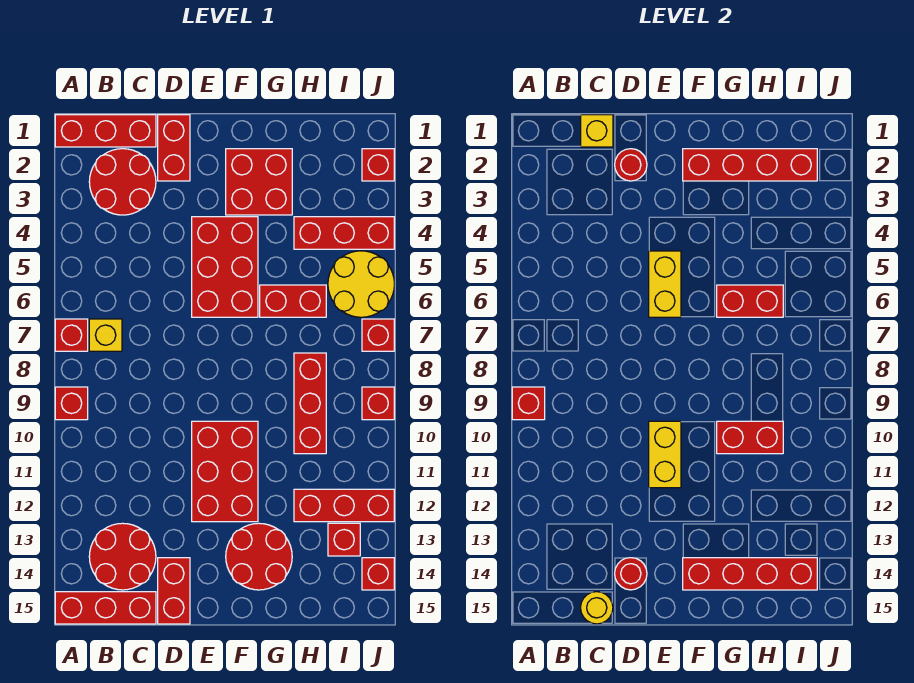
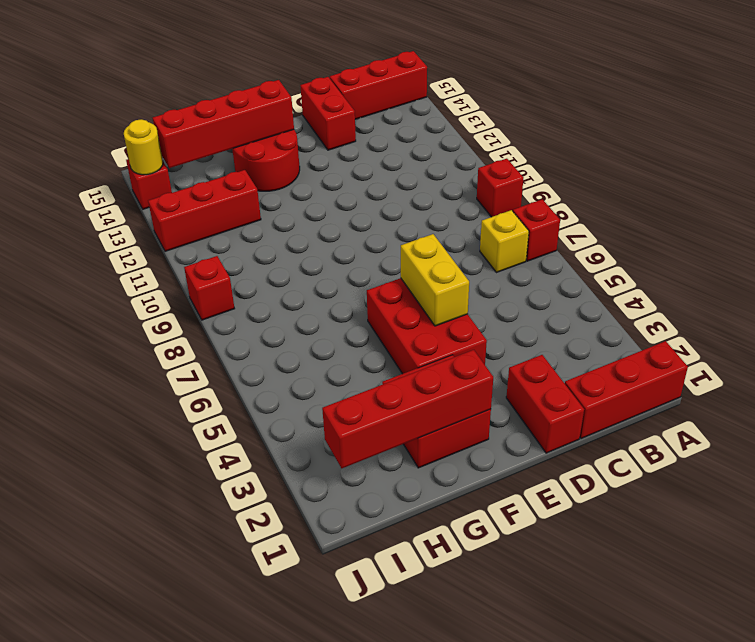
yellow 1x1 round brick [124,119,163,175] -> yellow 1x1 round brick moved to [581,592,613,624]
none -> red 2x2 round brick [89,149,156,215]
none -> red 2x2 round brick [89,523,156,590]
none -> red 2x3 brick [192,421,258,522]
none -> red 1x2 brick [260,285,326,317]

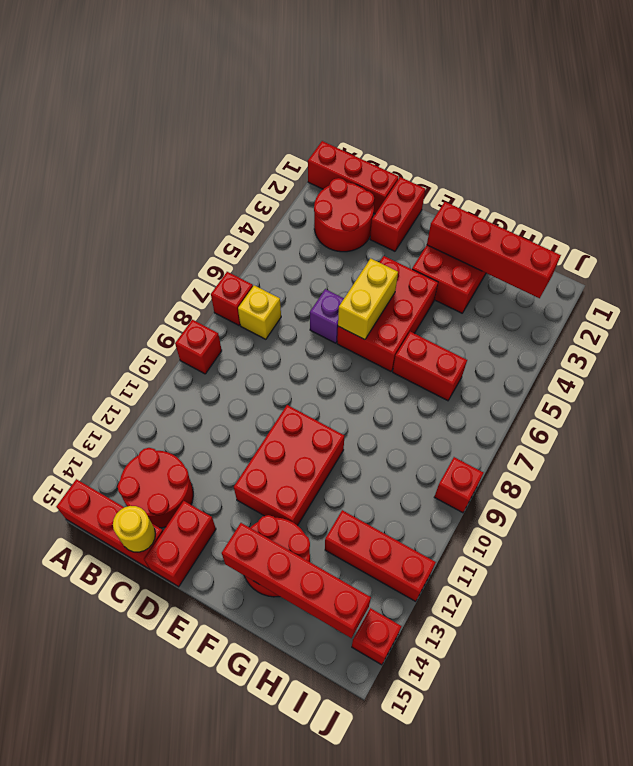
purple 1x1 brick [310,289,344,343] -> none
none -> red 1x3 brick [294,217,394,249]
none -> red 1x3 brick [294,353,326,454]
none -> yellow 2x2 round brick [328,251,394,317]
none -> red 1x1 brick [328,523,360,556]

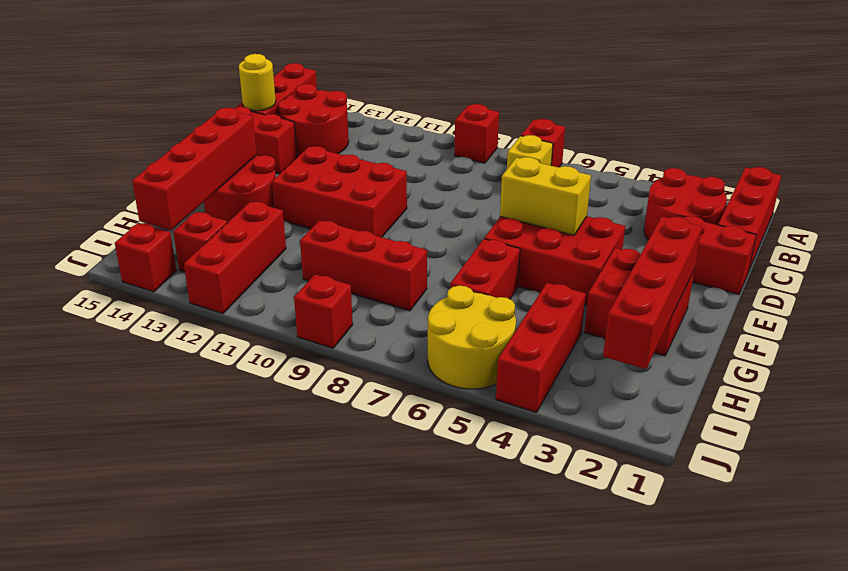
none -> red 1x1 brick [362,149,394,181]
none -> red 1x1 brick [362,319,394,351]
none -> red 1x1 brick [512,387,545,420]
none -> yellow 1x1 brick [581,115,613,147]

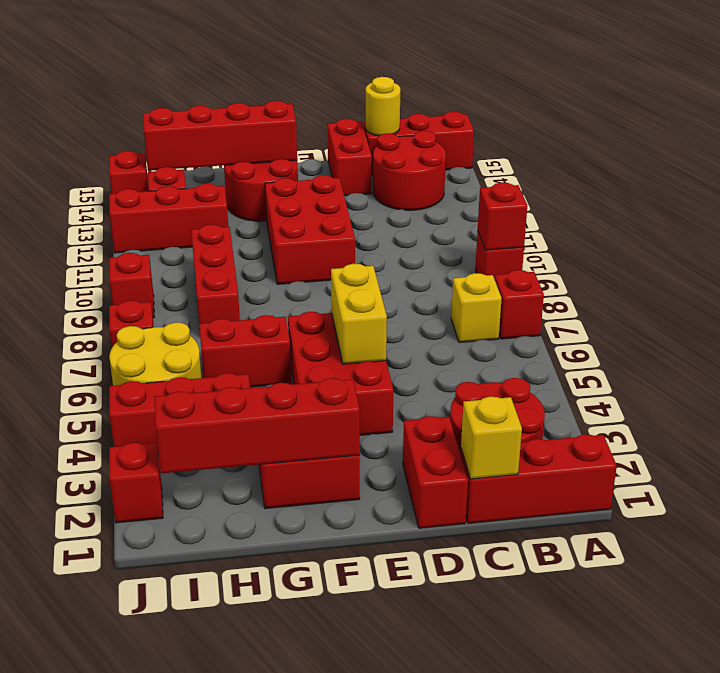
none -> red 1x1 round brick [615,149,647,181]
none -> red 1x1 round brick [615,558,647,590]
none -> yellow 1x2 brick [649,421,681,488]
none -> red 1x2 brick [717,285,783,317]

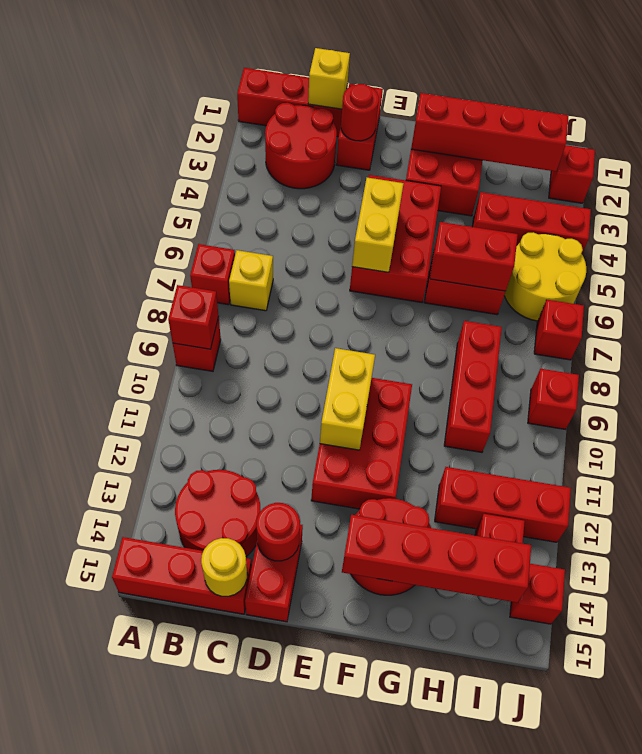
none -> red 1x2 brick [717,421,783,454]

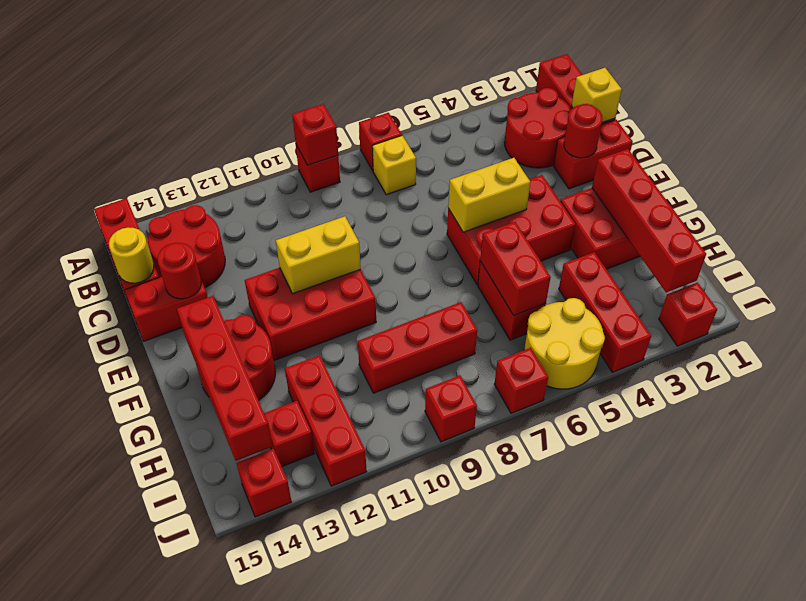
none -> red 1x2 brick [717,421,783,454]

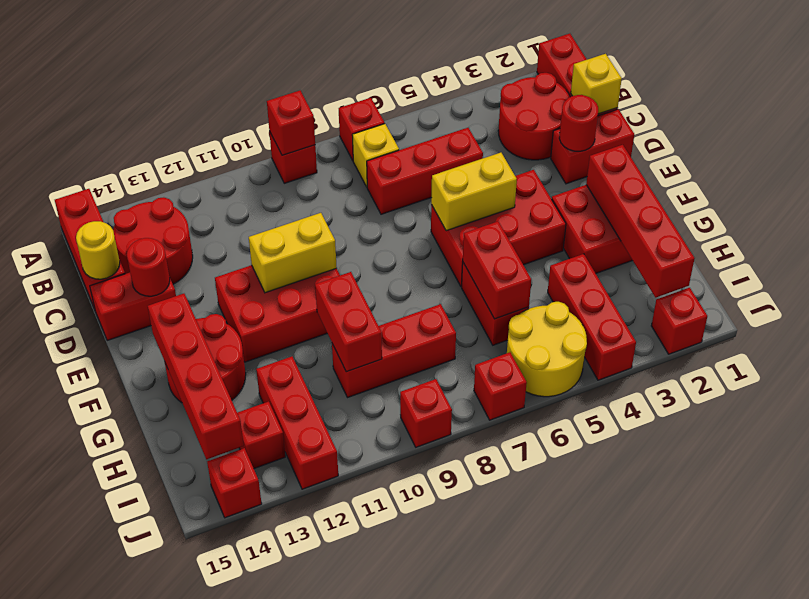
red 1x3 brick [367,128,483,214] -> none

